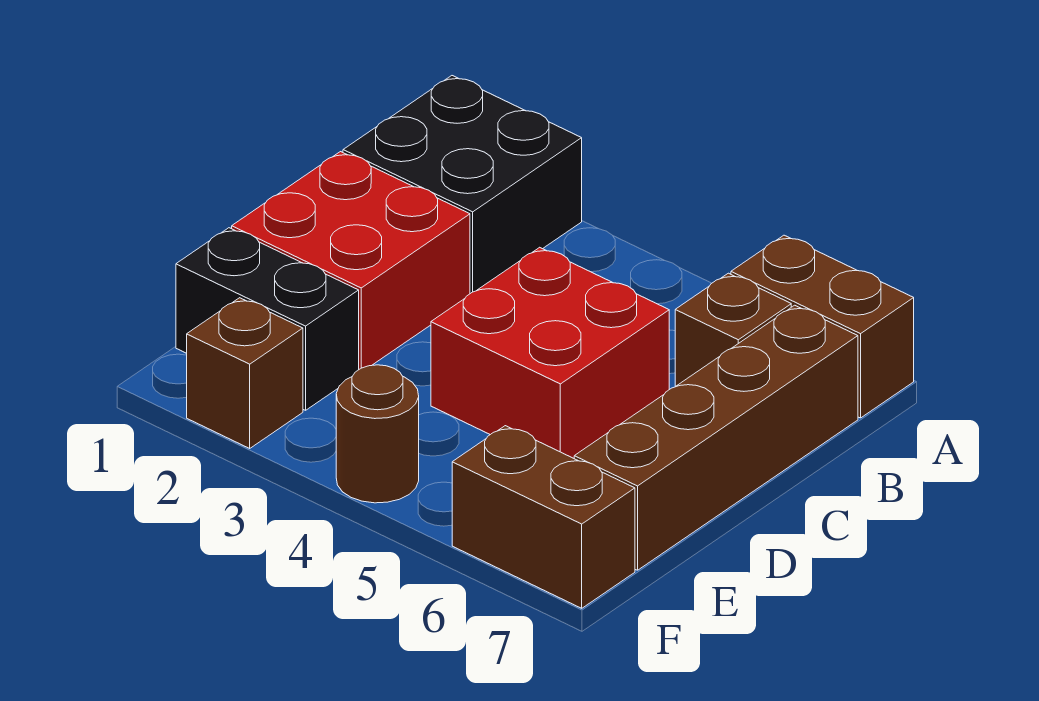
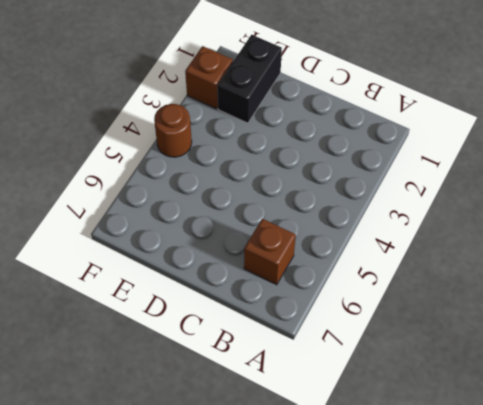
none -> black 2x2 brick [343,76,582,294]
none -> brown 1x2 brick [731,235,914,418]

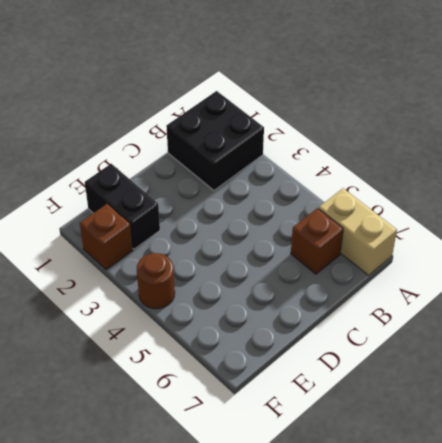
tan 1x2 brick [319,188,397,275] -> brown 1x2 brick [731,235,914,418]
none -> brown 1x4 brick [574,305,858,570]
none -> red 2x2 brick [232,152,470,369]

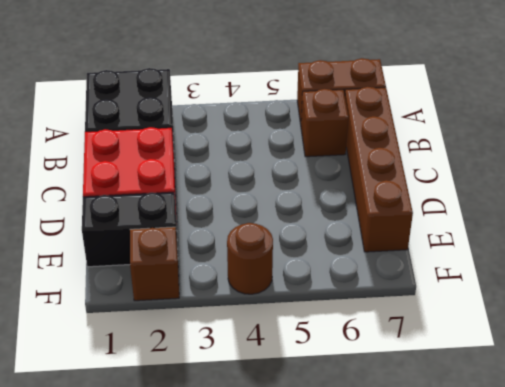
none -> red 2x2 brick [431,247,669,458]
none -> brown 1x2 brick [452,426,635,608]

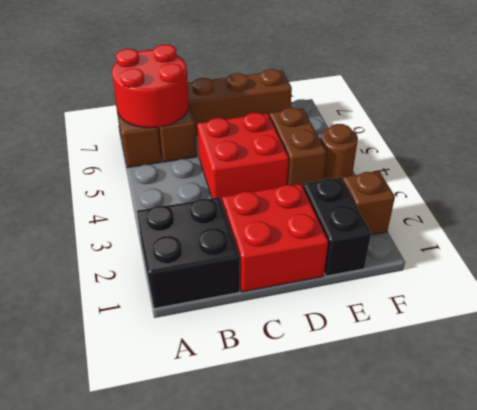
red 2x2 round brick [112,44,189,128] -> none
brown 1x2 brick [269,108,326,186] -> brown 1x2 brick moved to [452,426,635,608]

